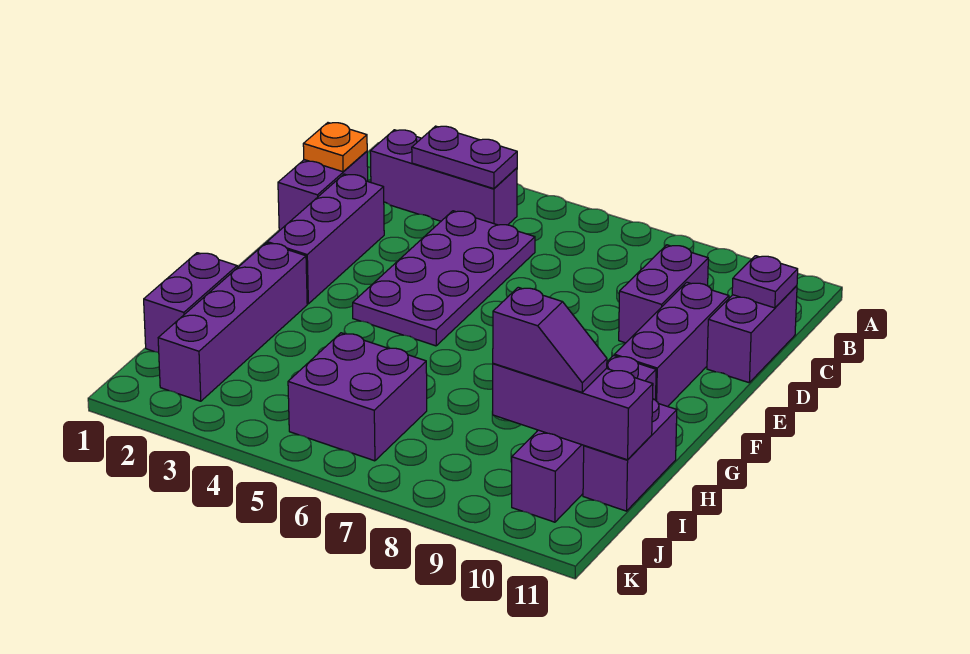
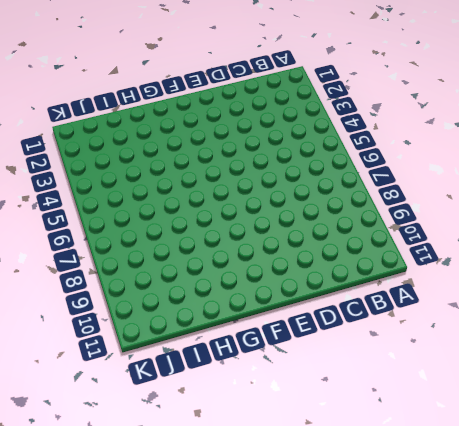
none -> purple 1x3 brick [370,130,517,225]
none -> purple 1x2 brick [278,151,368,231]
none -> purple 2x4 plate [353,211,535,346]

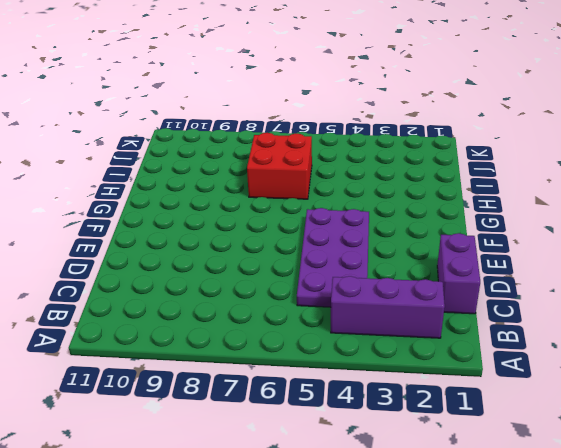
red 2x2 brick [247,133,312,199] -> purple 2x2 brick [288,333,427,461]
none -> purple 1x2 brick [619,245,708,343]
none -> purple 1x2 brick [707,286,797,383]
none -> purple 1x3 brick [267,174,384,304]

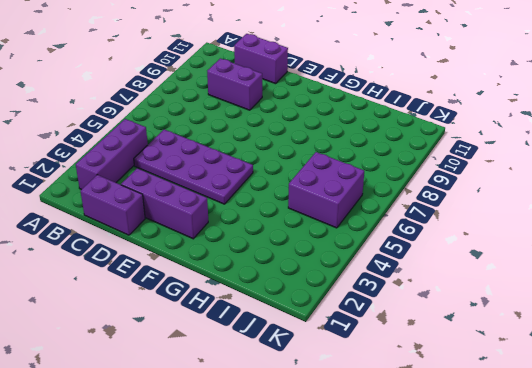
none -> purple 1x3 brick [615,282,729,407]
none -> purple 1x4 brick [158,243,307,401]
none -> purple 1x4 brick [512,356,656,522]

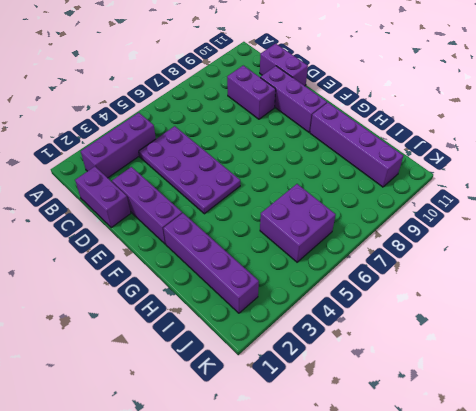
none -> purple 1x2 brick [144,253,237,352]
none -> purple 1x2 brick [583,399,677,511]
none -> purple 1x2 plate [412,126,517,189]

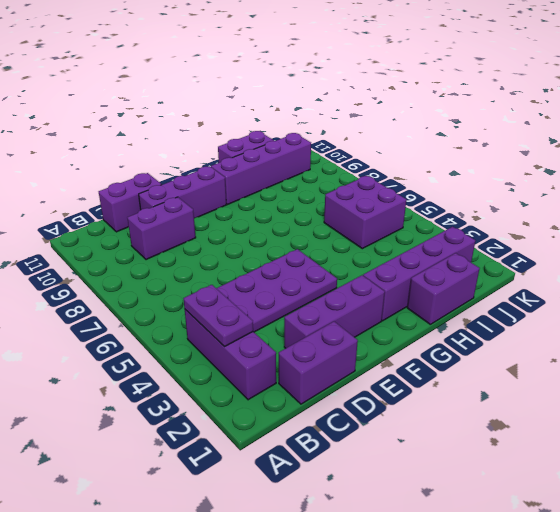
none -> orange 1x1 plate [303,123,367,172]
none -> purple 1x1 plate [732,256,798,308]
none -> purple 1x3 brick [493,363,653,460]

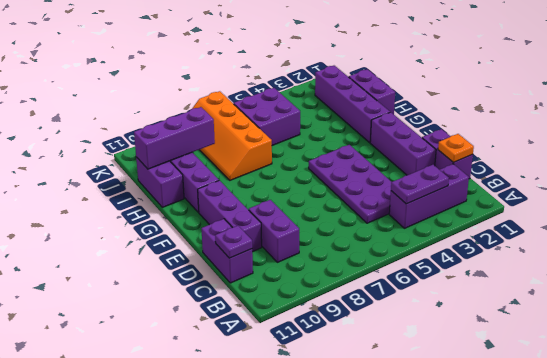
orange 2x4 slope [192,91,272,180] -> none
none -> purple 1x2 slope [493,287,607,392]

